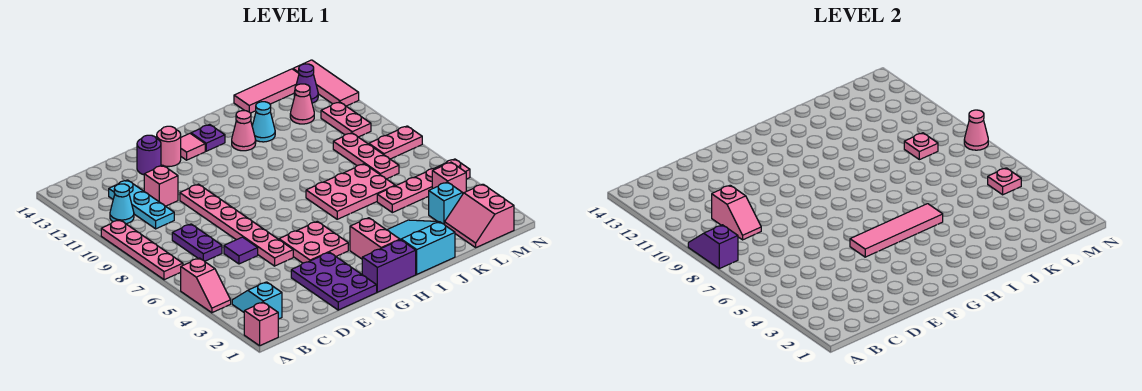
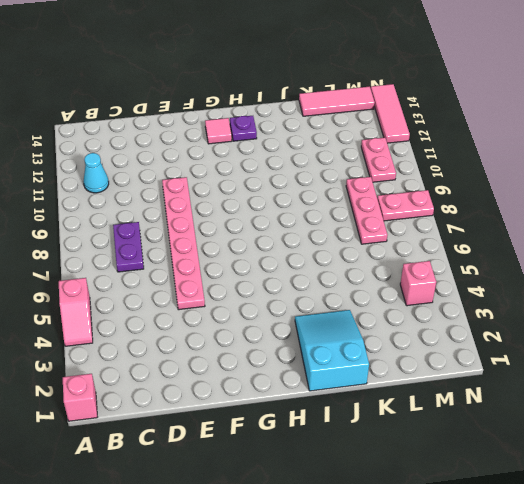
none -> pink 1x4 plate [101,220,183,280]
none -> cyan 1x2 slope [232,282,282,319]
none -> cyan 1x3 plate [109,180,174,229]
none -> purple 1x1 tile [224,237,258,264]

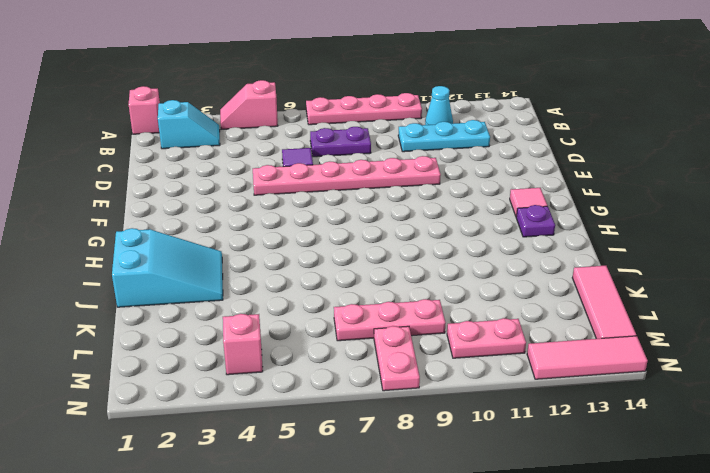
none -> pink 1x1 brick [144,165,178,206]
none -> purple 2x3 plate [291,252,377,310]
none -> purple 1x1 round brick [137,135,161,175]
none -> pink 2x2 plate [279,221,348,263]

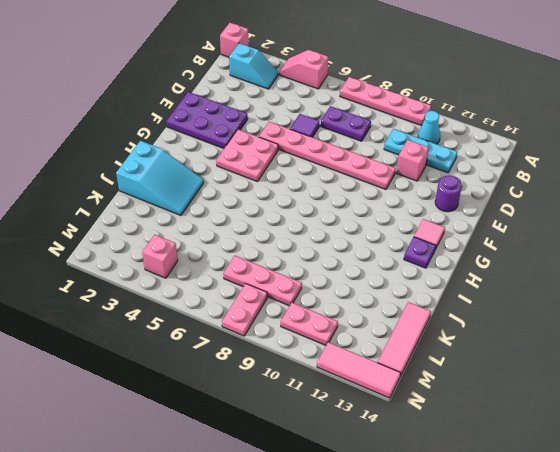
none -> pink 1x1 round brick [157,126,181,167]
none -> purple 1x2 brick [362,240,416,292]
none -> pink 1x2 brick [350,218,400,259]
none -> pink 2x3 plate [306,164,395,219]

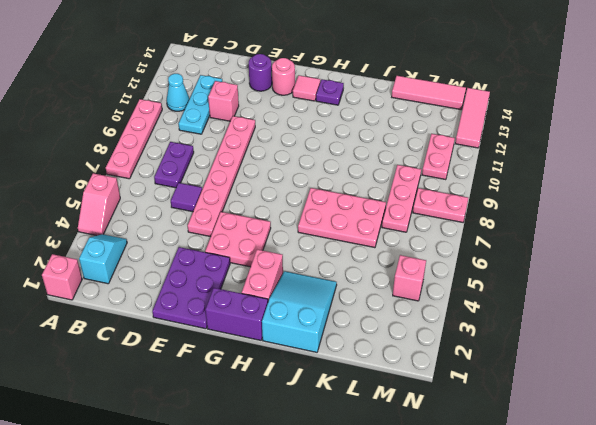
none -> pink 1x1 cone [232,111,256,151]
none -> cyan 1x1 cone [252,102,275,142]
none -> pink 1x4 plate [377,159,470,213]
none -> pink 2x2 slope [445,184,514,247]

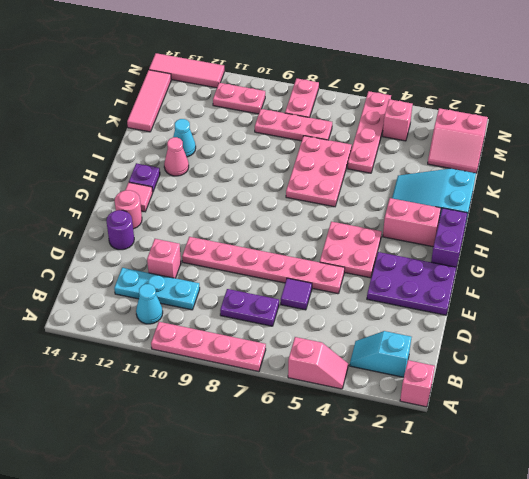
none -> cyan 1x1 brick [429,182,463,225]
none -> pink 1x1 cone [290,84,314,124]
none -> purple 1x1 cone [294,64,318,103]
none -> purple 1x2 slope [688,225,738,269]

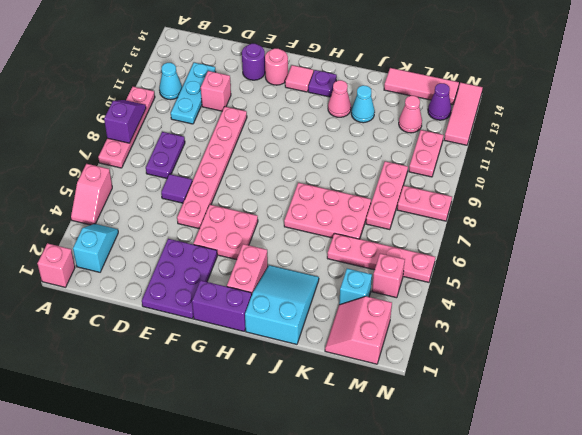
none -> pink 1x2 slope [712,185,761,240]
none -> pink 1x4 tile [850,204,943,257]
none -> pink 1x1 plate [904,133,938,160]
none -> pink 1x1 plate [988,168,1021,195]

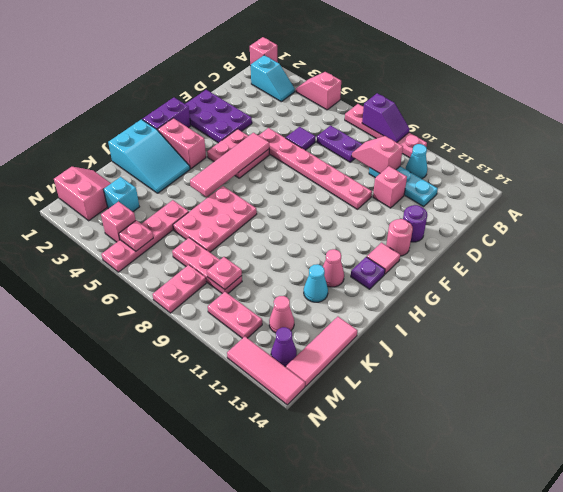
none -> pink 1x1 cone [964,110,988,150]

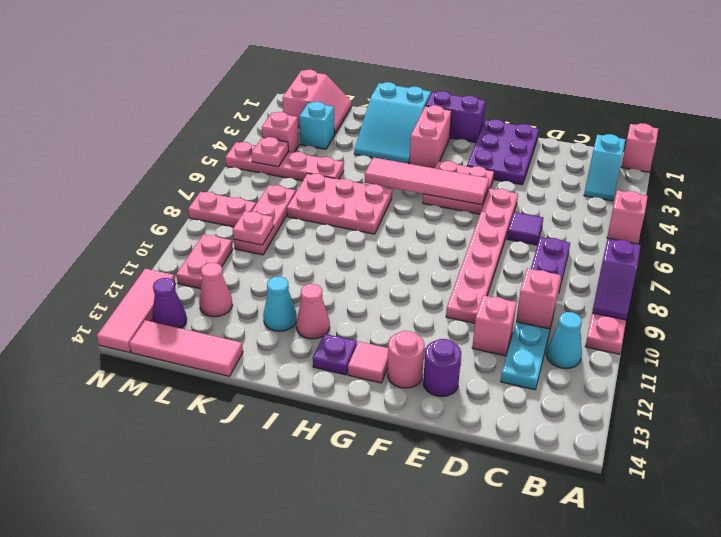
none -> pink 1x1 cone [964,110,988,150]

